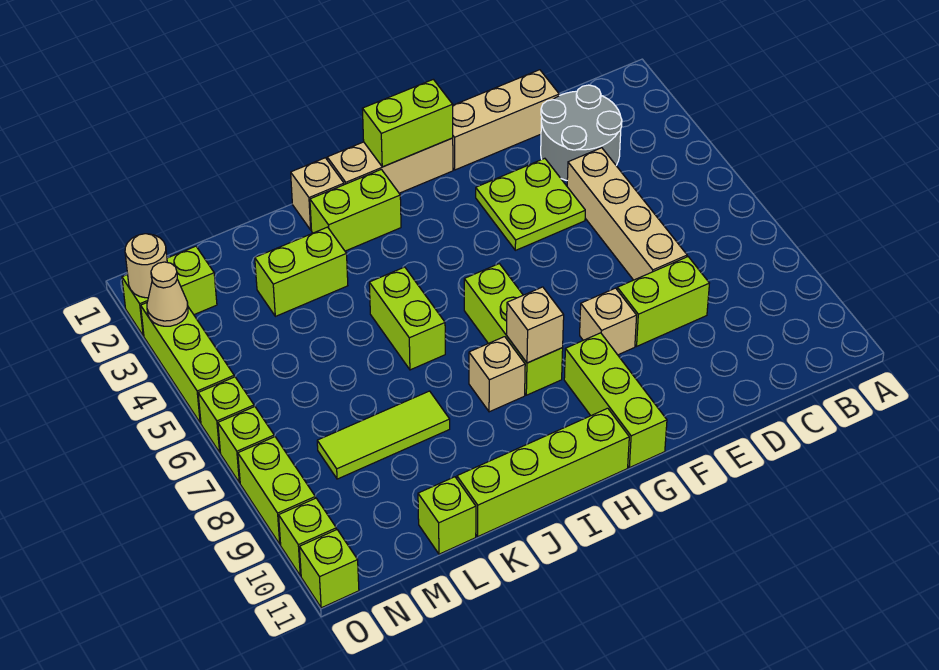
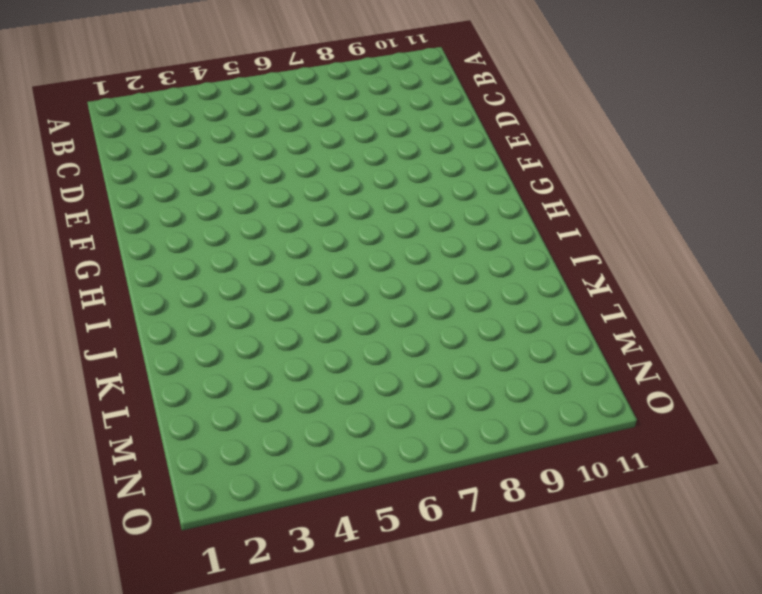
none -> grey 2x2 round brick [541,85,622,180]
none -> tan 1x3 brick [453,70,559,170]
none -> tan 1x4 brick [567,148,687,280]

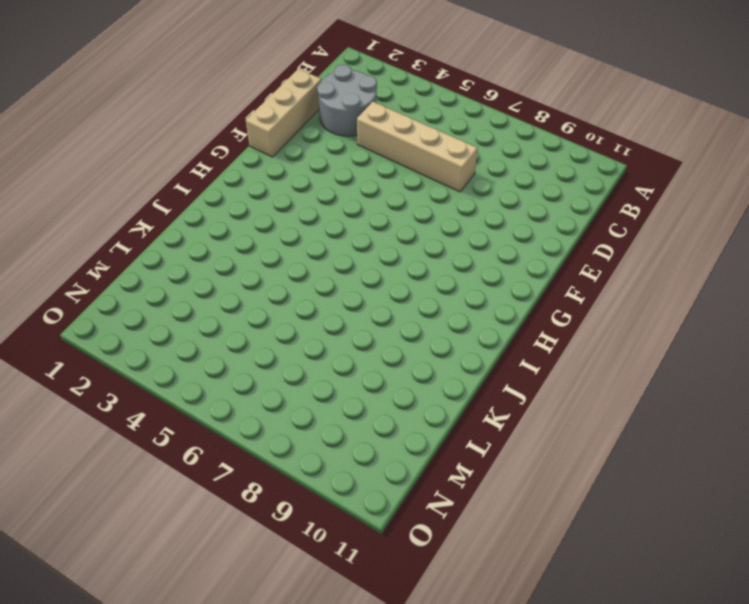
none -> lime 1x2 brick [617,257,709,346]
none -> lime 2x2 plate [476,158,585,250]
none -> tan 1x1 brick [580,288,637,355]

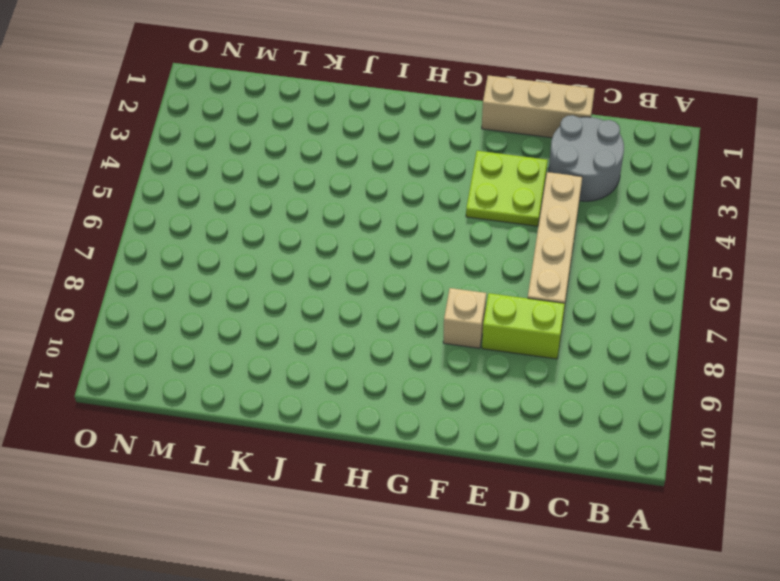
none -> tan 1x3 brick [327,138,453,193]
none -> lime 1x3 brick [564,333,667,468]
none -> lime 1x3 brick [464,264,563,395]

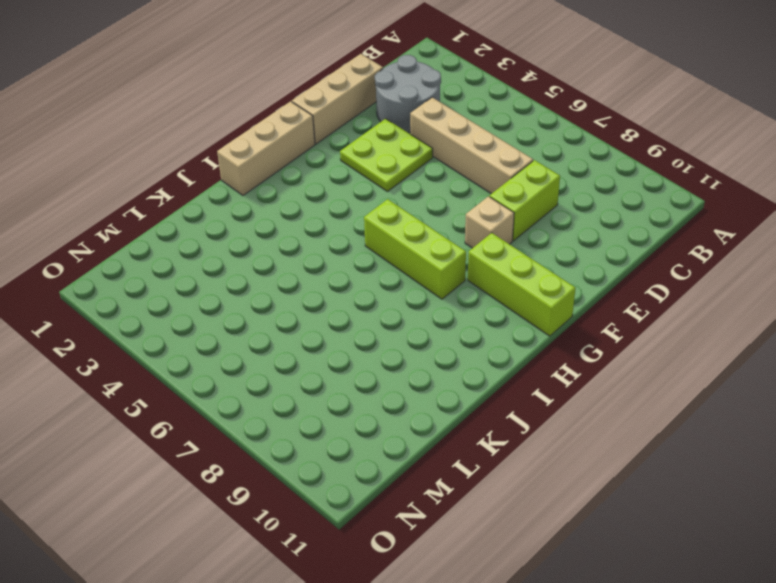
none -> lime 1x4 brick [457,408,629,536]
none -> lime 1x2 brick [310,169,401,251]
none -> tan 1x1 brick [469,337,525,412]

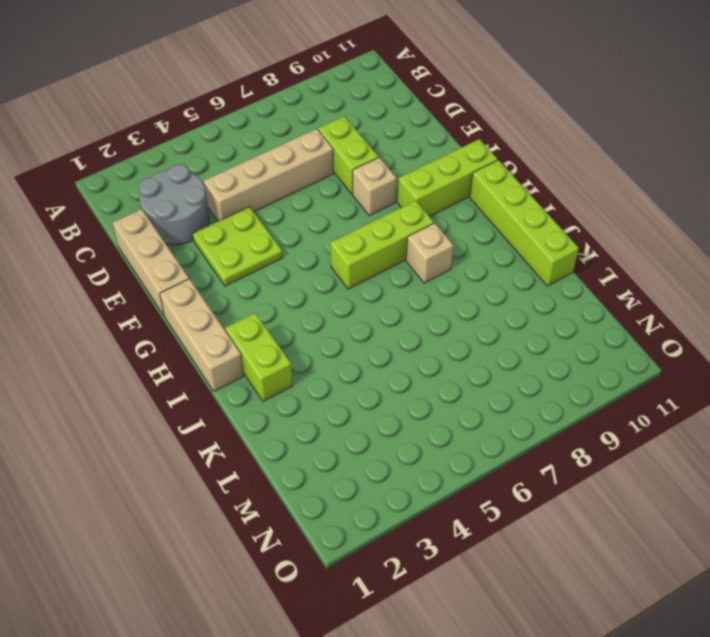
none -> tan 1x1 brick [291,158,344,230]
none -> lime 1x2 brick [369,267,445,370]
none -> lime 1x2 brick [255,227,348,316]

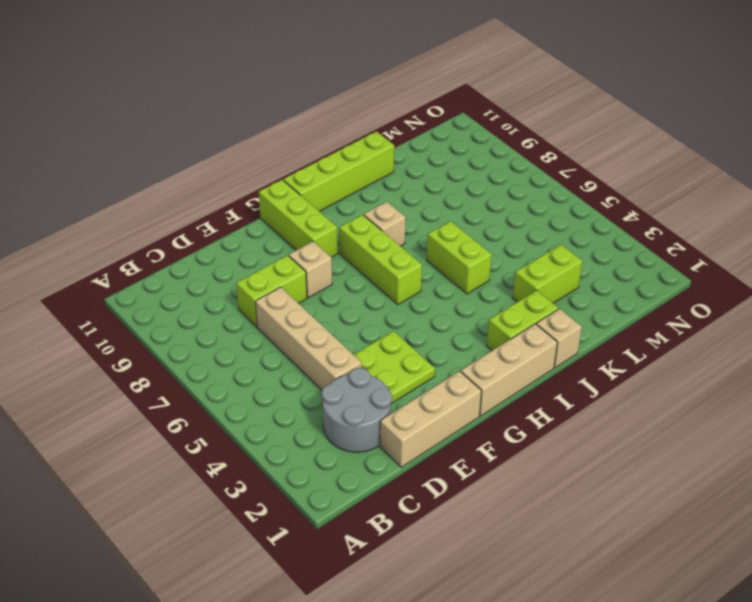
none -> lime 1x3 tile [317,391,450,479]
none -> lime 1x1 brick [418,477,476,554]
none -> lime 1x2 brick [122,246,217,336]

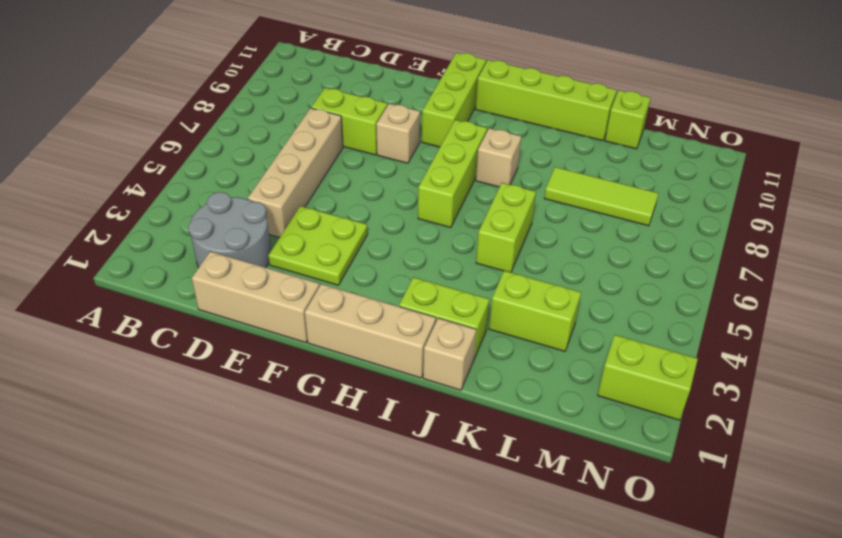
none -> lime 1x3 brick [141,303,234,423]
none -> lime 1x1 brick [198,377,254,452]
none -> lime 1x1 brick [218,406,274,483]

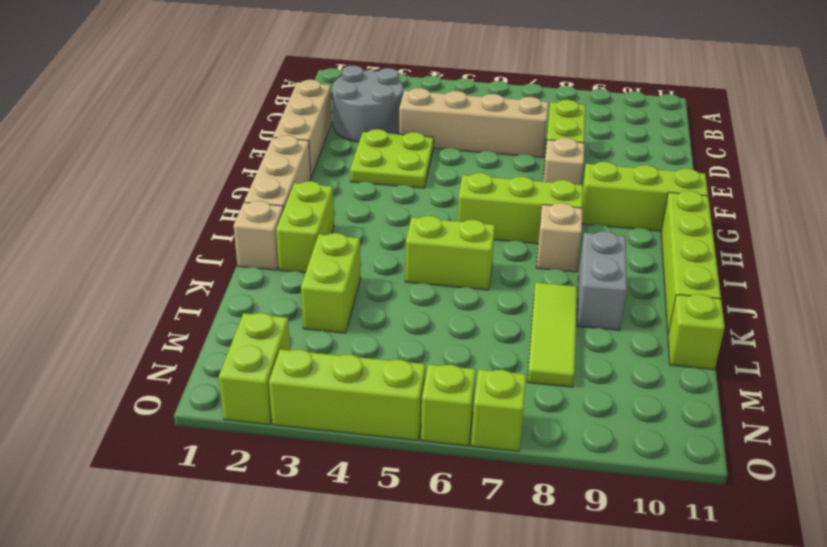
grey 1x2 brick [577,231,627,330] -> none
none -> lime 1x2 brick [238,437,315,544]
none -> lime 1x1 brick [279,498,336,576]
none -> lime 1x1 brick [299,530,359,608]

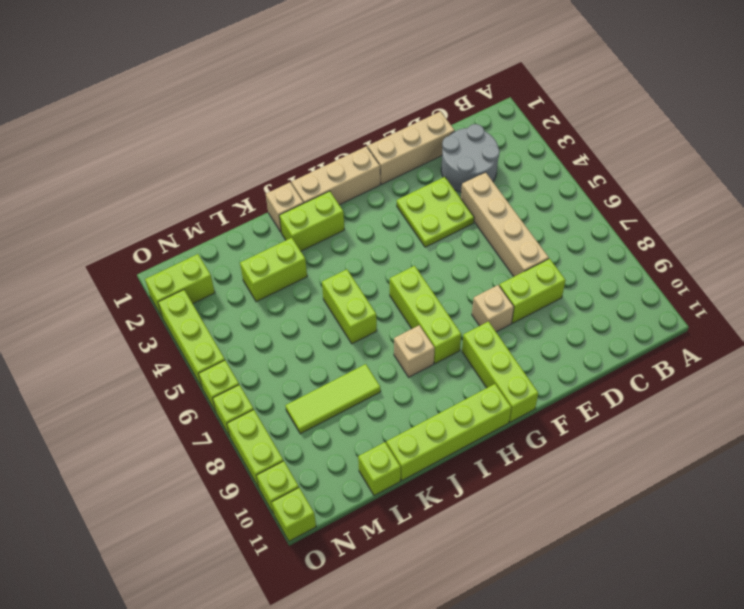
none -> lime 1x2 brick [362,79,453,167]
none -> tan 1x1 brick [507,287,564,363]
none -> tan 1x1 round brick [125,234,167,298]

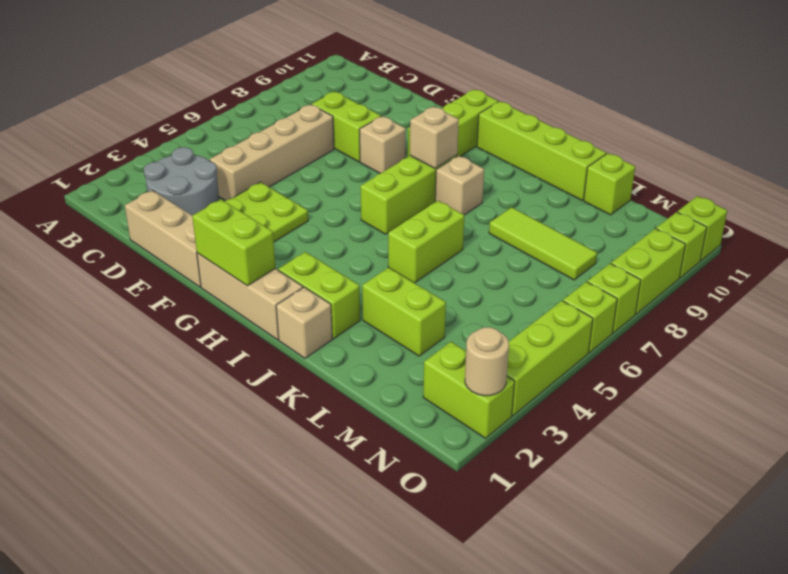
none -> tan 1x1 cone [147,262,188,326]

